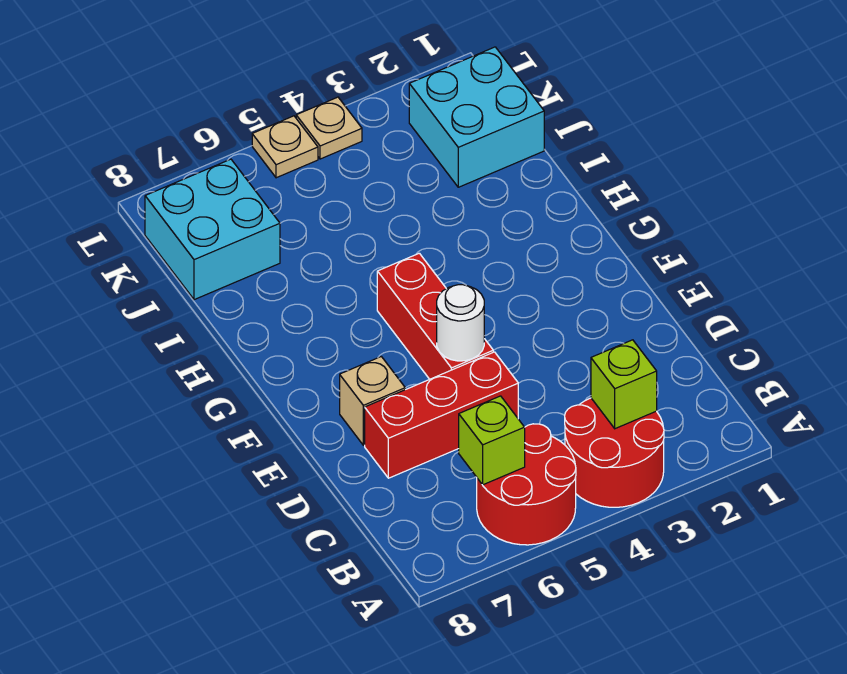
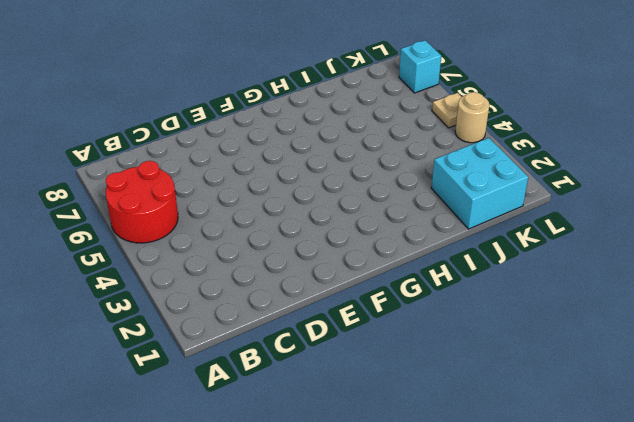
tan 1x1 round brick [455,92,489,143] -> tan 1x1 plate [296,97,362,159]
cyan 1x1 brick [399,40,441,93] -> none
none -> red 2x2 round brick [565,398,664,507]
none -> red 1x3 brick [365,352,518,478]
none -> red 1x3 brick [377,253,493,379]

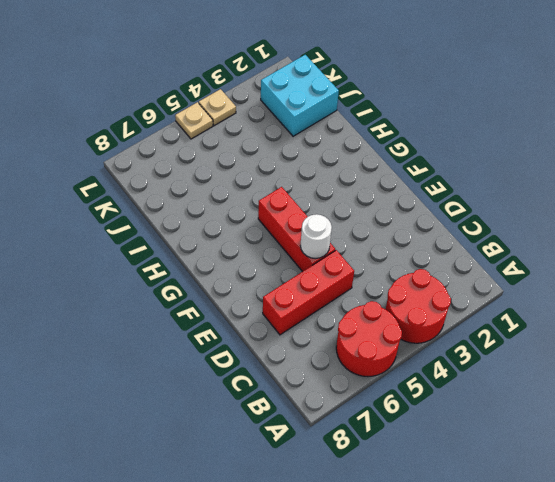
none -> tan 1x1 brick [340,357,405,445]
none -> cyan 2x2 brick [145,159,280,300]
none -> lime 1x1 brick [591,340,657,429]

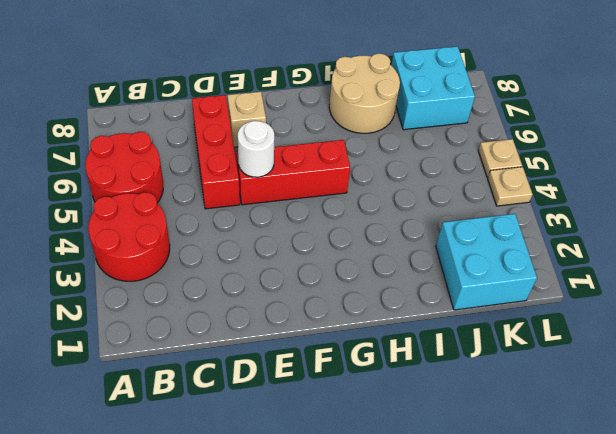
tan 2x2 round brick [329,53,400,133] -> none
none -> lime 1x1 brick [591,340,657,429]
none -> lime 1x1 brick [459,396,525,485]

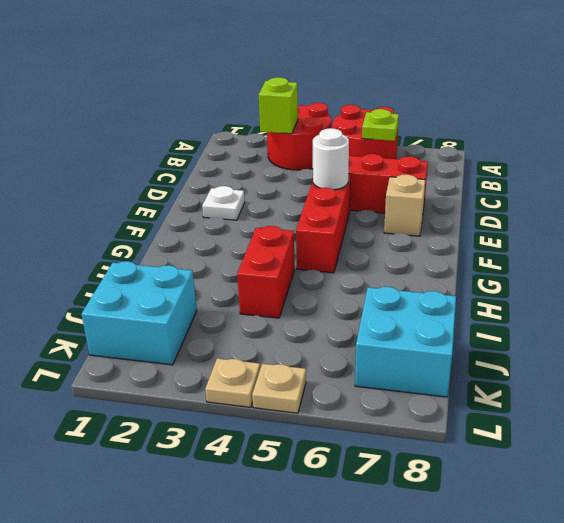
lime 1x1 plate [362,109,399,141] -> lime 1x1 brick [459,396,525,485]
white 1x1 plate [202,186,245,220] -> none
red 1x2 brick [237,226,295,318] -> none

